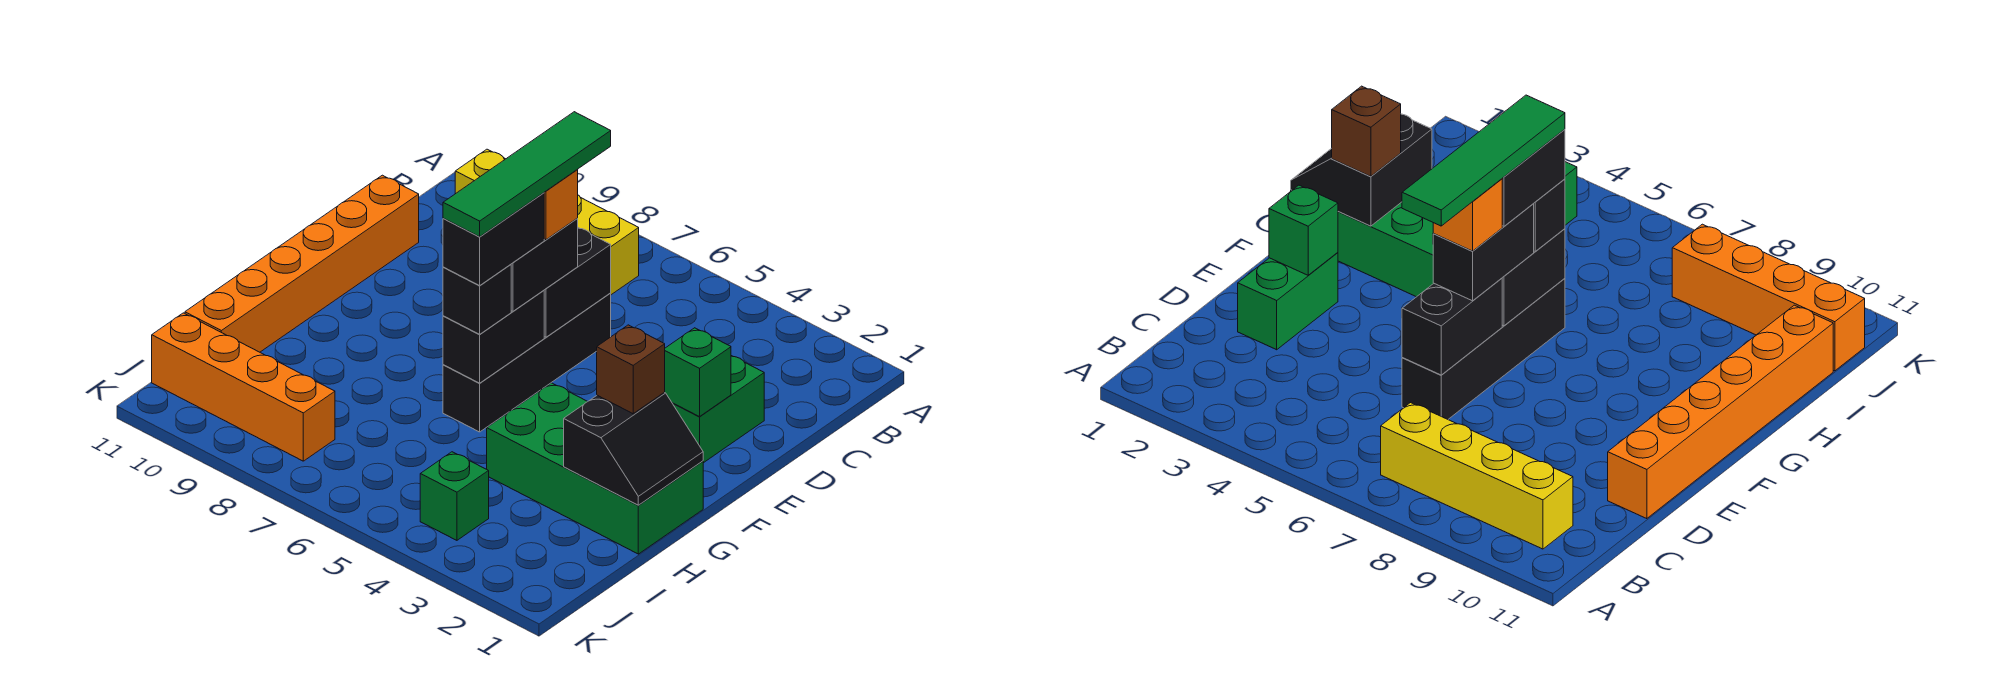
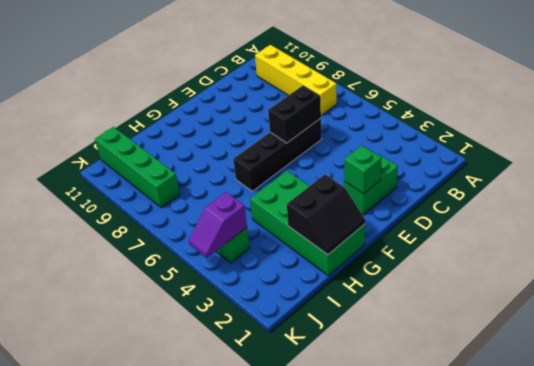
purple 1x2 slope [188,192,247,258] -> none
green 1x4 brick [95,127,180,208] -> orange 1x4 brick [152,313,335,461]
none -> orange 1x6 brick [185,175,419,352]
none -> black 1x2 brick [443,290,544,383]
none -> black 1x2 brick [511,219,578,311]

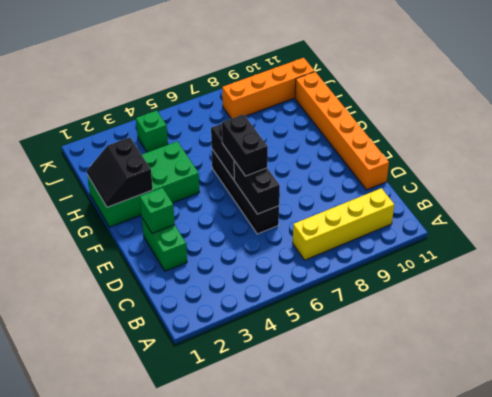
none -> brown 1x1 brick [597,325,665,414]
none -> black 1x1 brick [443,264,511,334]
none -> orange 1x1 brick [544,170,578,240]

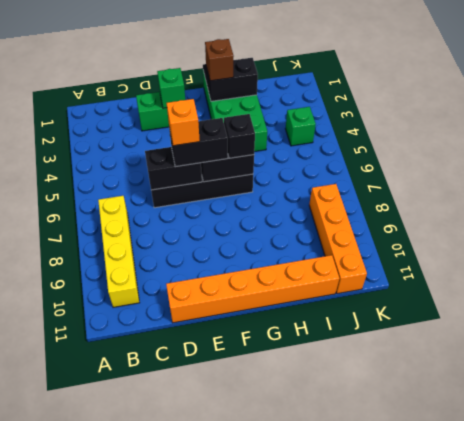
none -> black 1x2 brick [443,193,544,286]
none -> green 1x4 tile [443,112,611,237]

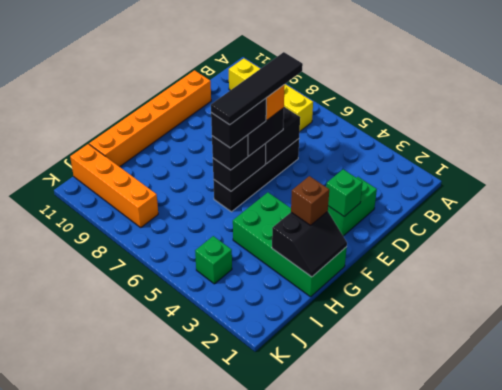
black 1x4 tile [211,52,303,125] -> green 1x4 tile [443,112,611,237]

